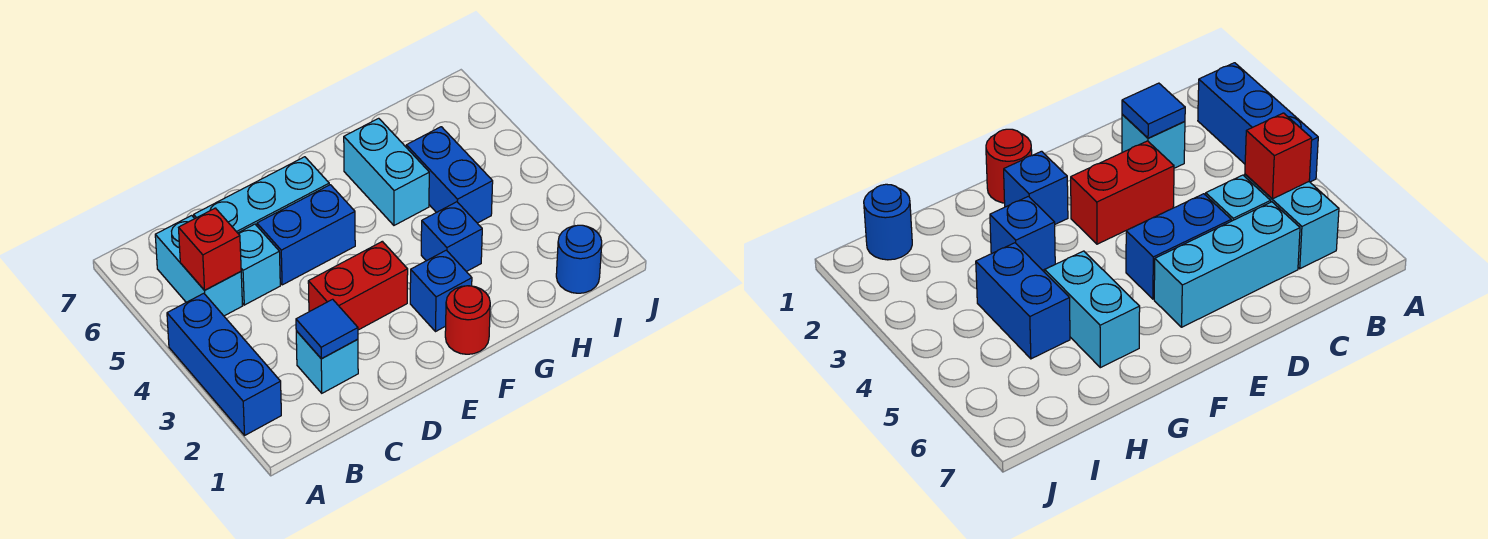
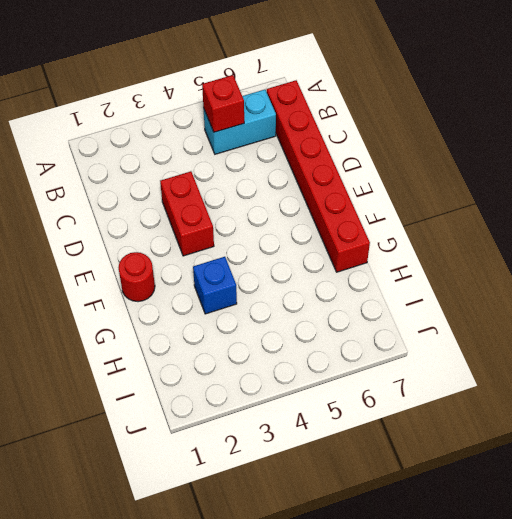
red 1x6 brick [267,80,370,272] -> none
none -> blue 1x3 brick [167,293,281,435]
none -> cyan 1x1 brick [296,331,358,393]
none -> cyan 1x1 brick [238,224,280,305]

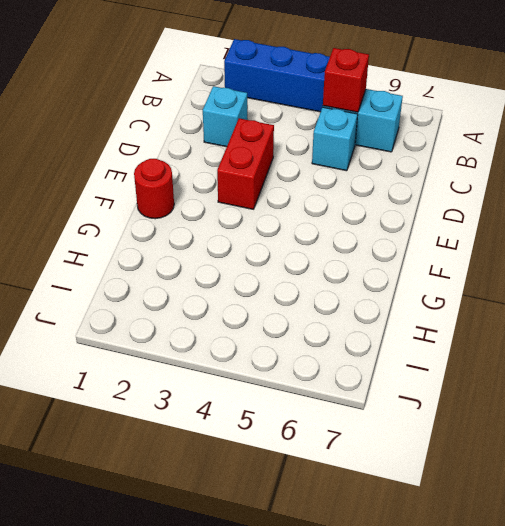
none -> cyan 1x3 brick [194,157,329,233]
none -> blue 1x2 brick [257,185,355,285]
none -> blue 1x1 brick [410,250,472,332]

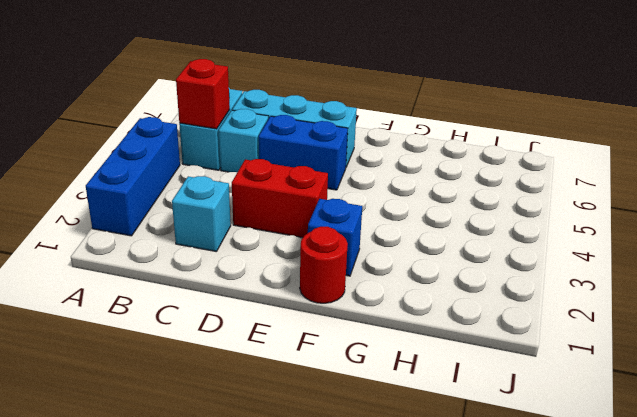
none -> blue 1x1 brick [421,202,482,272]
none -> cyan 1x2 brick [344,118,429,225]
none -> blue 1x2 brick [406,127,493,223]

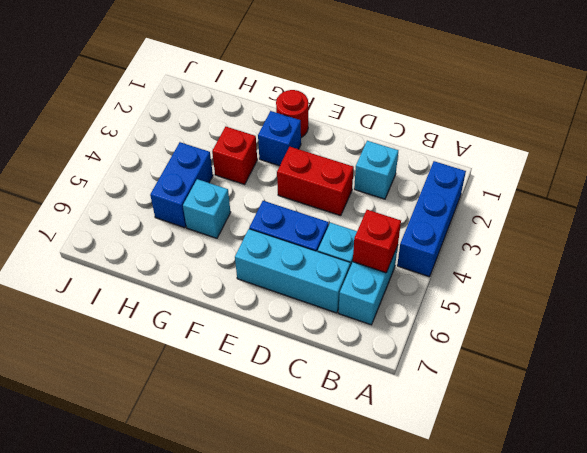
red 1x1 brick [212,127,257,184] -> blue 1x1 brick [421,202,482,272]
cyan 1x1 brick [183,179,231,238] -> cyan 1x2 brick [344,118,429,225]
none -> blue 1x1 round brick [556,225,602,293]
none -> blue 1x1 tile [296,299,358,359]

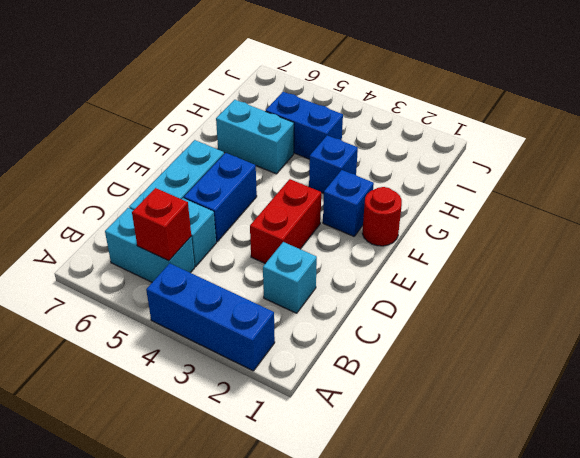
none -> blue 1x1 round brick [556,225,602,293]
none -> blue 1x1 tile [296,299,358,359]

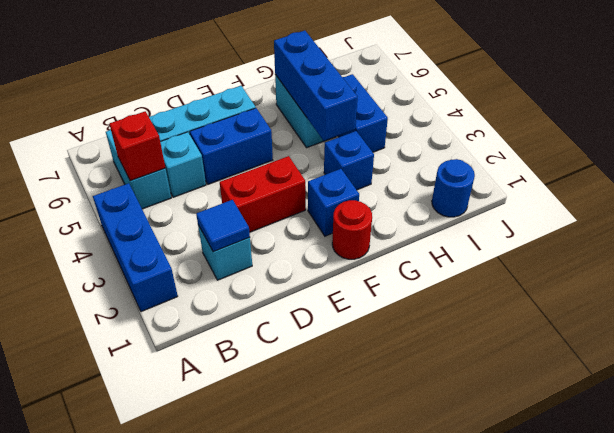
blue 1x3 brick [274,31,357,141] -> none

